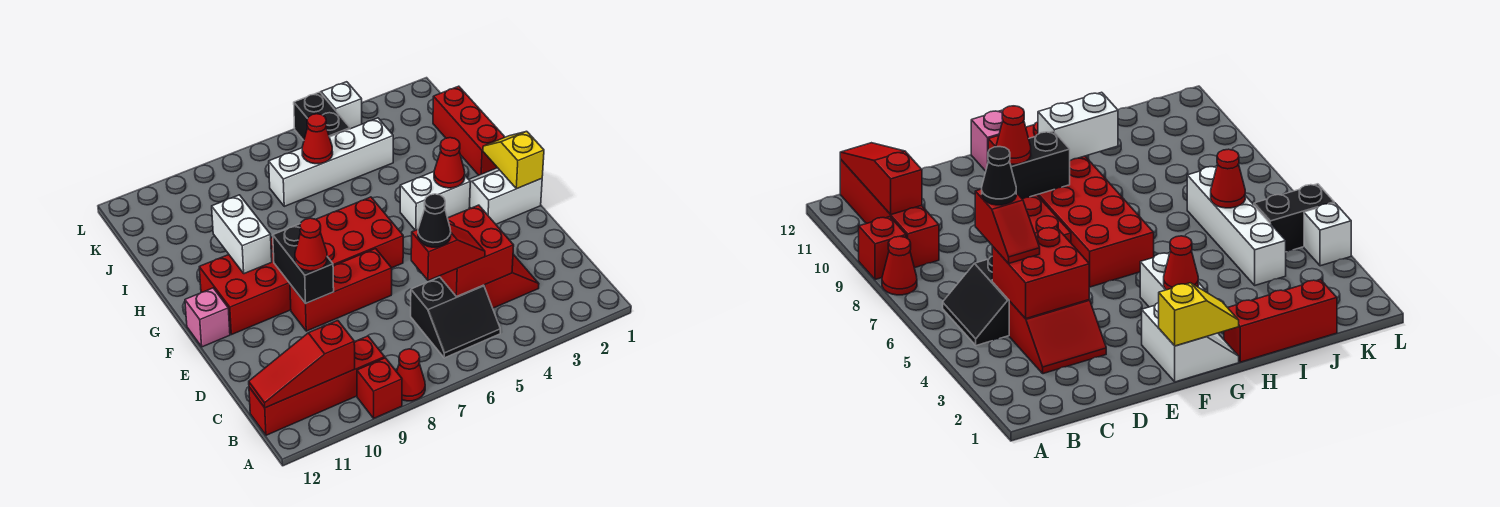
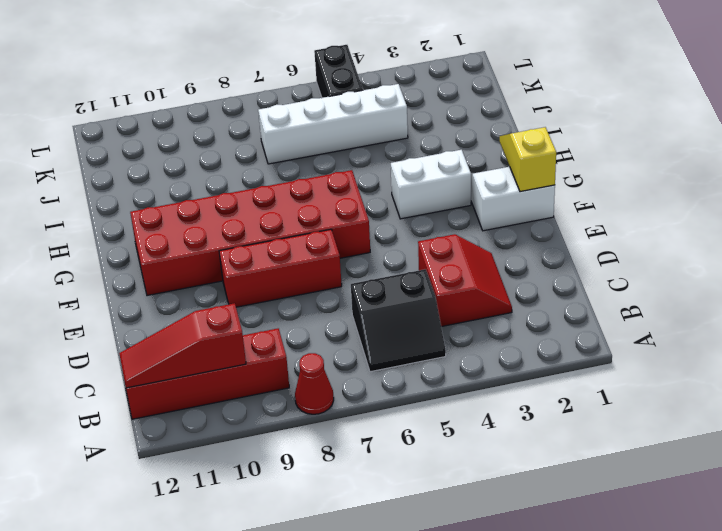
none -> red 1x1 brick [357,358,402,418]
none -> pink 1x1 brick [185,288,230,347]
none -> red 1x3 brick [433,86,505,175]

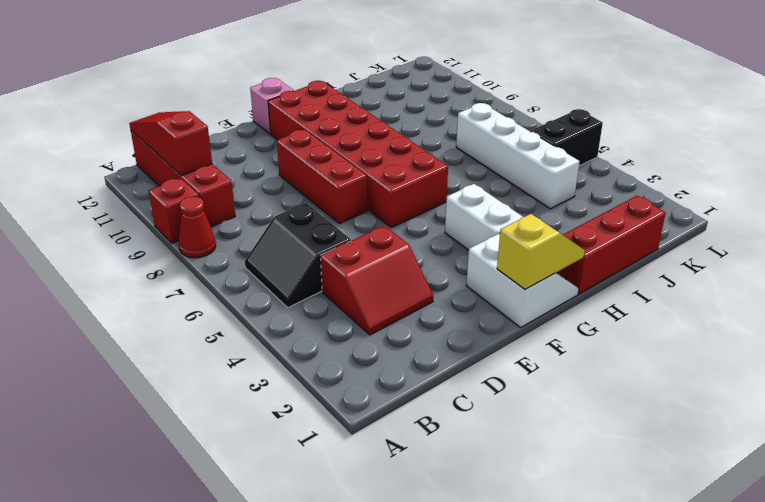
none -> white 1x1 brick [321,82,362,129]
none -> red 2x2 brick [440,205,514,296]
none -> black 1x2 brick [273,224,334,303]

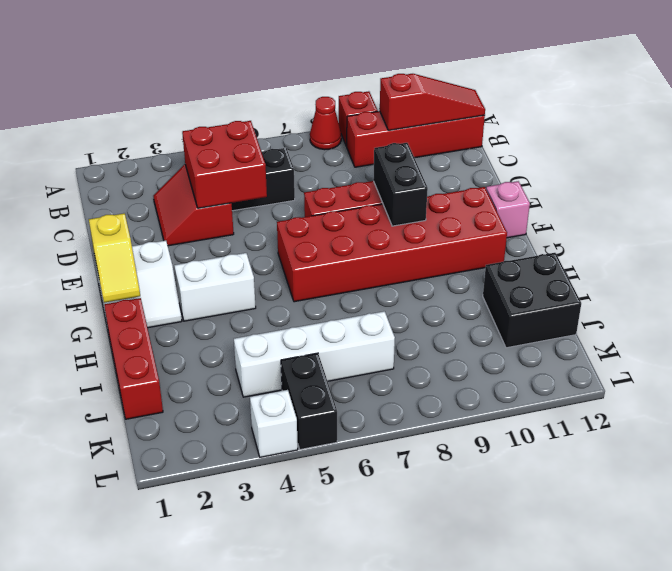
black 2x2 brick [483,253,581,348] -> none
none -> red 1x1 cone [434,138,465,188]
none -> white 1x2 brick [212,195,272,274]
none -> red 1x1 cone [302,114,333,164]

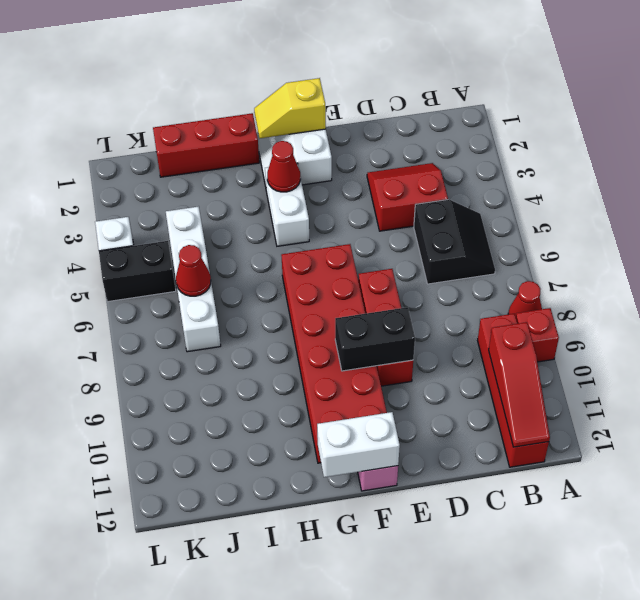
white 1x2 brick [317,412,400,477] -> white 1x2 brick moved to [212,195,272,274]
none -> red 2x2 brick [440,205,514,296]
none -> red 1x2 slope [411,224,485,280]
none -> red 1x1 cone [295,218,327,271]

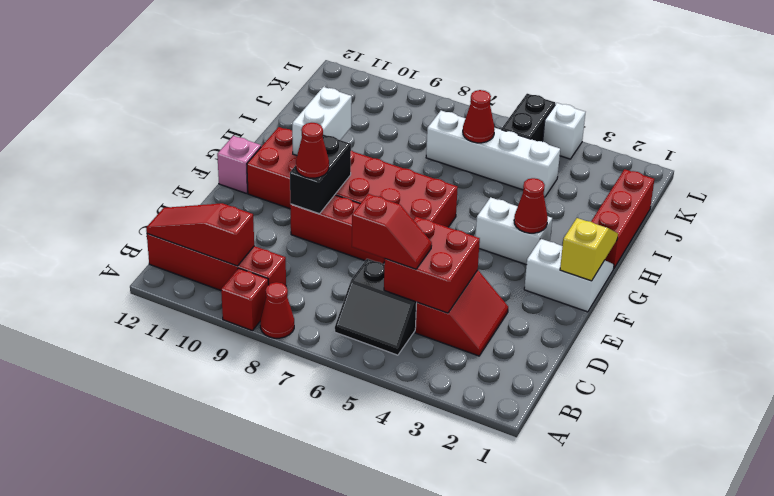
none -> black 1x1 cone [418,194,451,247]

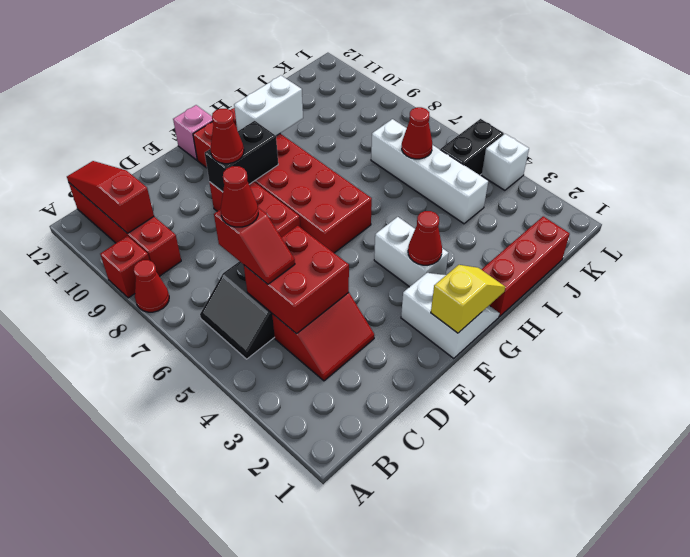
red 1x1 cone [221,166,258,227] -> black 1x1 cone [418,194,451,247]

